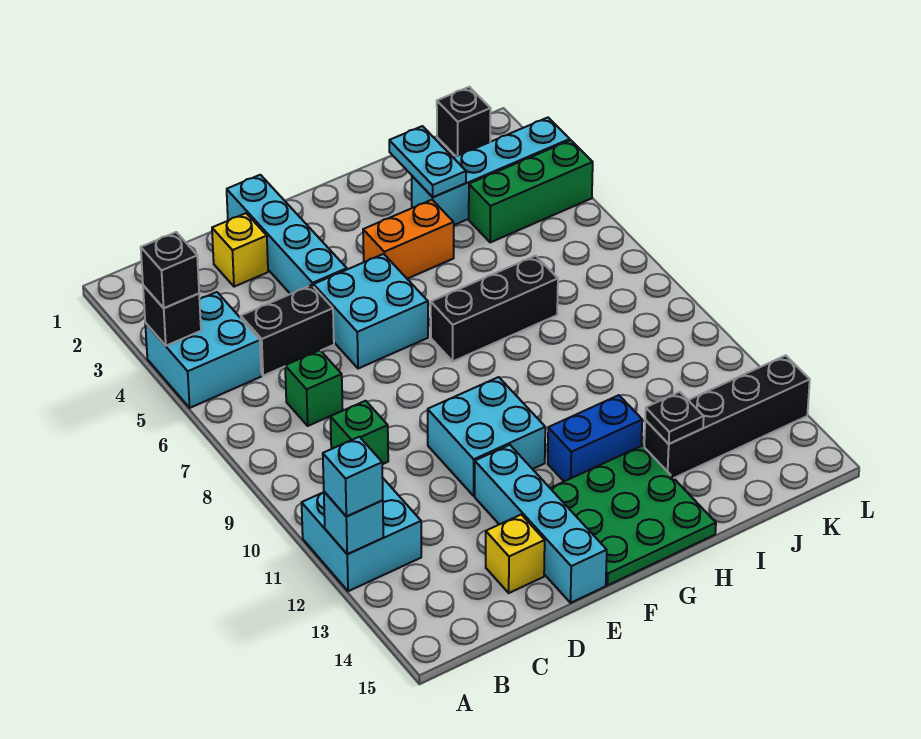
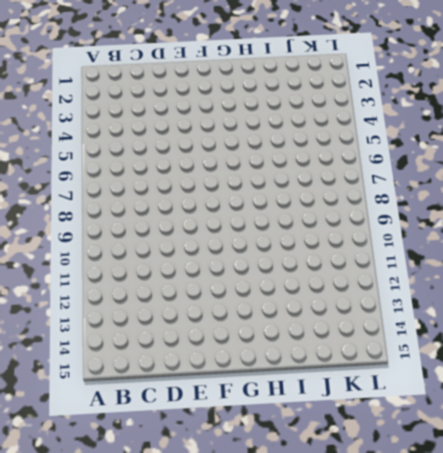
none -> cyan 2x2 brick [145,292,261,408]
none -> cyan 2x2 brick [302,477,421,591]
none -> black 1x2 brick [241,285,334,376]

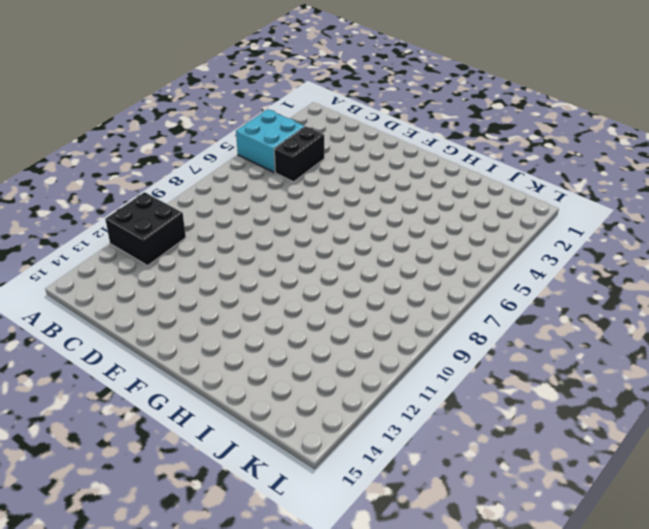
black 2x2 brick [105,192,186,266] -> cyan 2x2 brick [302,477,421,591]
black 1x2 brick [274,126,324,182] -> black 1x2 brick turned to [241,285,334,376]
none -> green 1x1 brick [285,350,343,426]
none -> green 1x1 brick [330,401,388,464]
none -> yellow 1x1 brick [212,213,268,287]

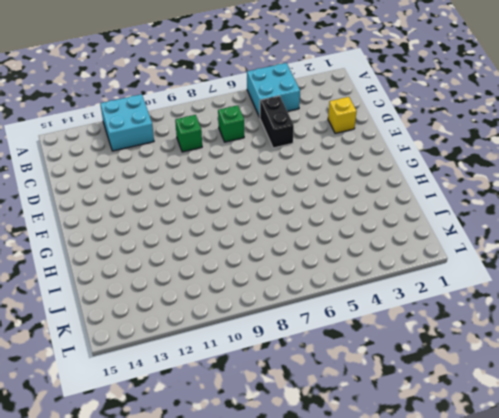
none -> yellow 1x1 brick [486,515,545,593]
none -> cyan 1x4 brick [227,175,347,294]
none -> cyan 2x2 brick [314,254,428,369]

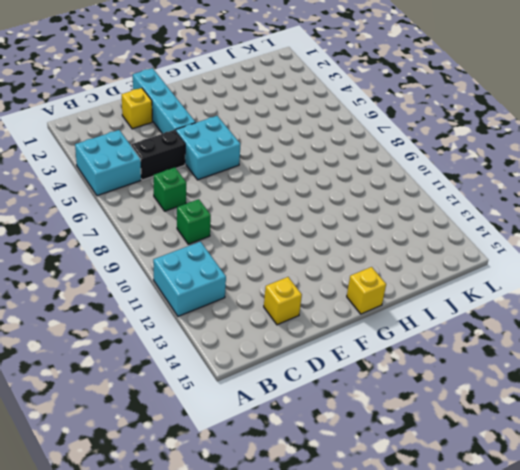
yellow 1x1 brick [347,267,386,314] -> green 3x3 plate [550,446,716,585]
none -> cyan 2x2 brick [428,377,545,496]
none -> cyan 1x4 brick [475,445,607,603]
none -> orange 1x2 brick [363,200,454,279]

